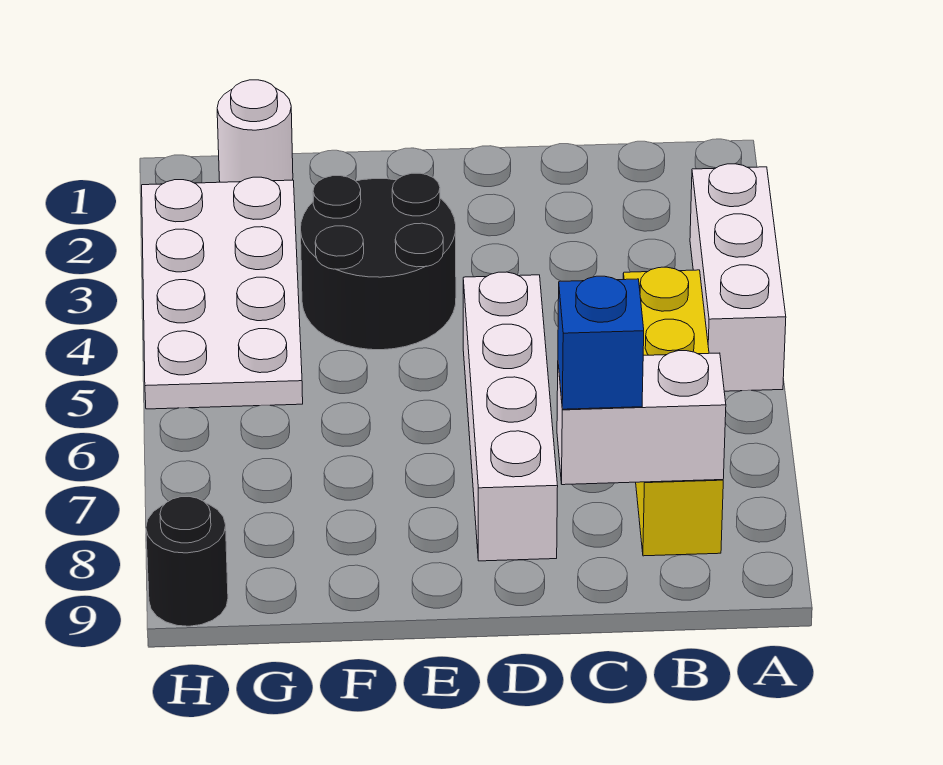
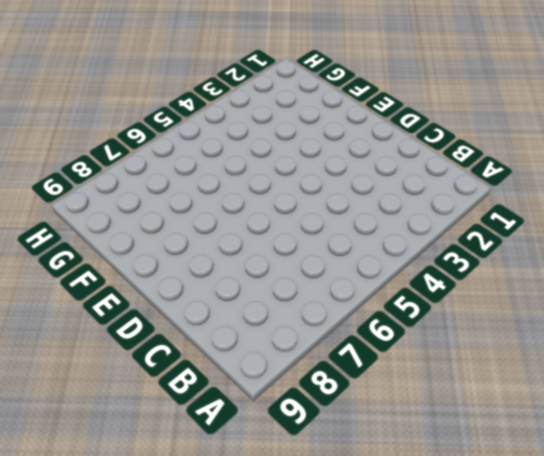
none -> white 1x3 brick [690,164,786,391]
none -> yellow 1x4 brick [623,267,723,556]

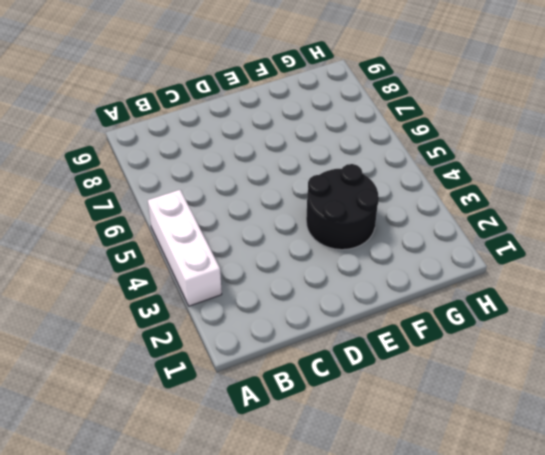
none -> yellow 1x4 brick [623,267,723,556]
none -> white 1x4 brick [463,272,558,561]

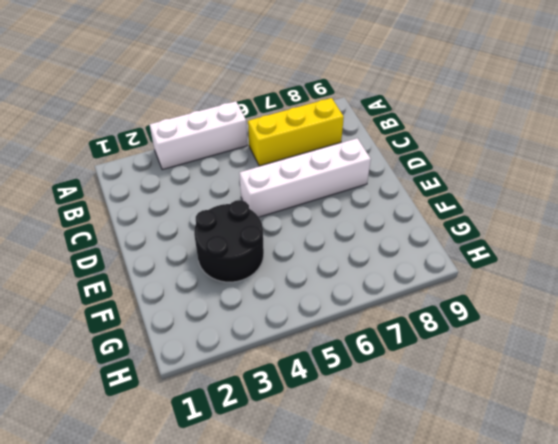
yellow 1x3 brick [248,98,344,166] -> yellow 1x4 brick [623,267,723,556]
none -> white 1x1 round brick [217,80,293,182]
none -> white 2x4 plate [142,177,303,409]

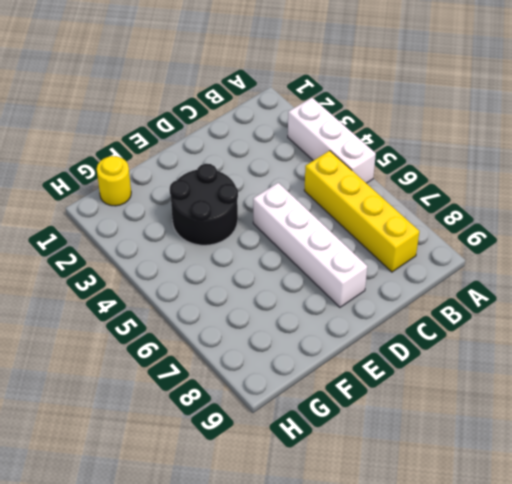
yellow 1x1 round brick [97,156,131,206] -> white 1x1 round brick [217,80,293,182]
none -> white 2x4 plate [142,177,303,409]
none -> black 1x1 round brick [146,497,228,626]

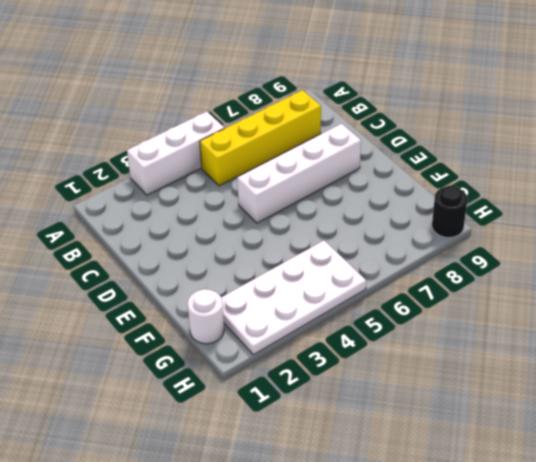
none -> black 2x2 round brick [301,173,456,350]
none -> white 1x2 brick [557,351,726,485]

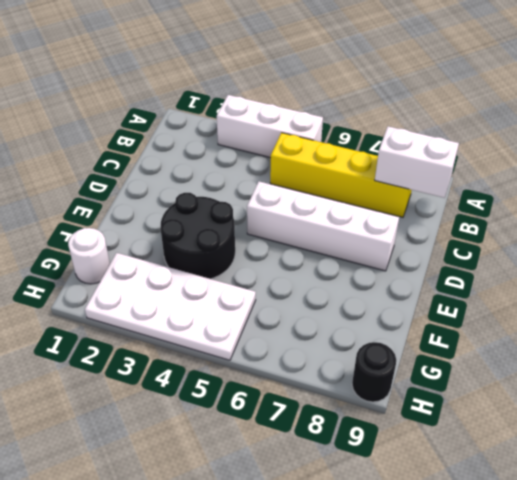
white 1x2 brick [375,126,459,198] -> white 1x2 brick turned to [557,351,726,485]
none -> blue 1x1 brick [558,276,644,409]

